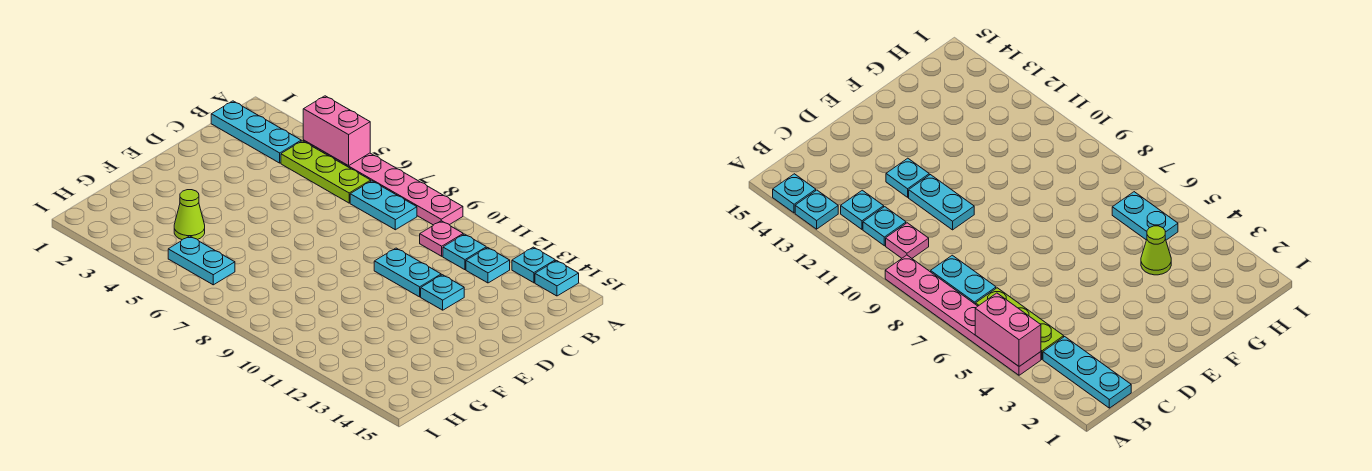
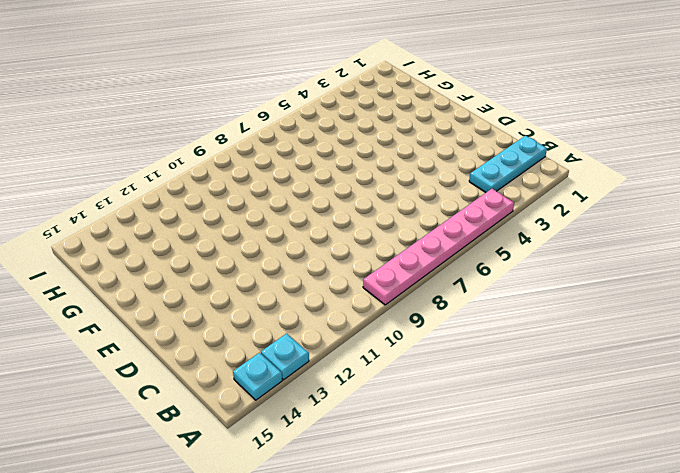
none -> lime 1x3 plate [281,141,371,203]
none -> cyan 1x2 plate [350,181,417,230]
none -> pink 1x1 plate [420,221,463,256]

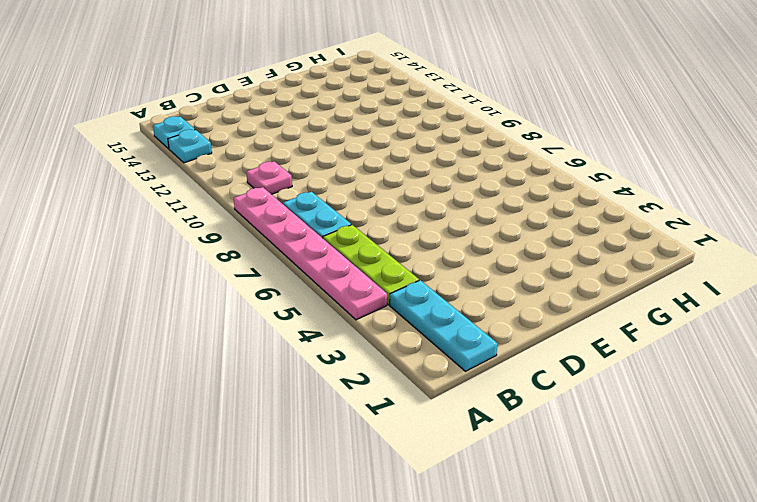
none -> cyan 1x1 plate [443,234,486,270]
none -> cyan 1x1 plate [466,248,510,283]
none -> cyan 1x2 plate [374,248,441,297]

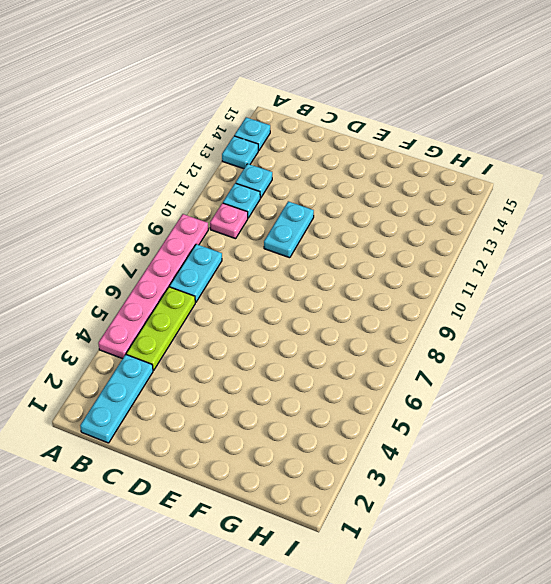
none -> cyan 1x1 plate [421,275,464,310]
none -> lime 1x1 cone [174,190,205,240]
none -> cyan 1x2 plate [168,236,235,285]

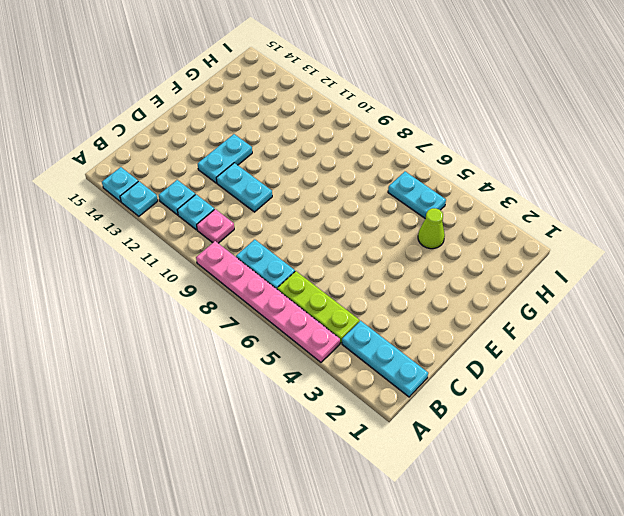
cyan 1x2 plate [198,134,252,183] -> cyan 1x1 plate [421,275,464,310]
none -> pink 1x2 brick [303,96,370,166]

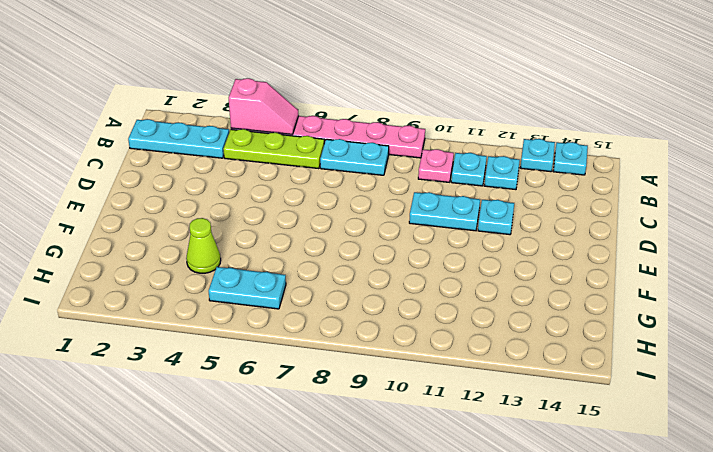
pink 1x2 slope [229,78,299,134] -> pink 1x2 brick [303,96,370,166]

